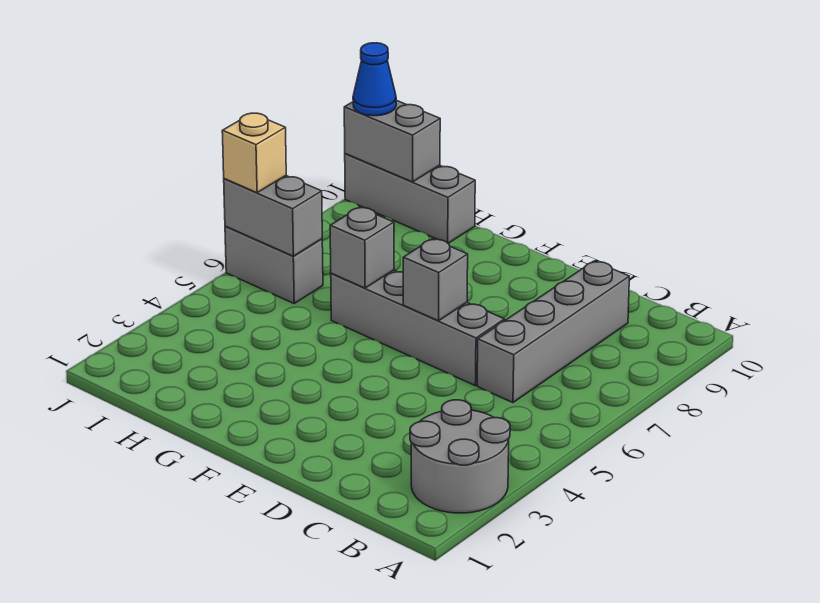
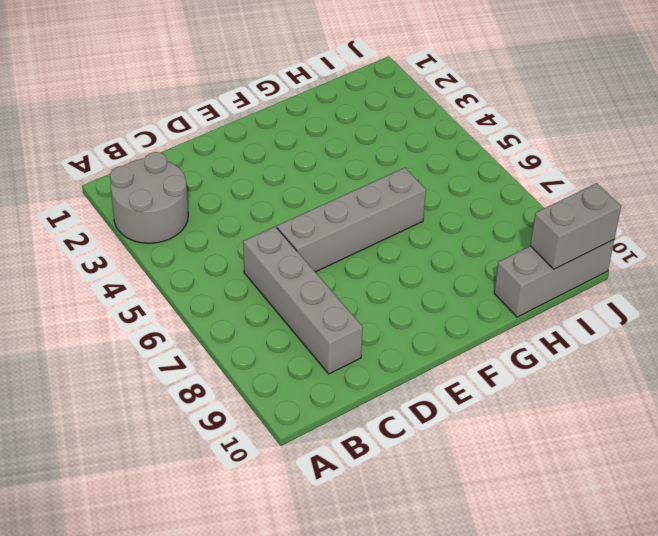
none -> grey 1x2 brick [225,226,323,303]
none -> grey 1x1 brick [403,239,468,321]

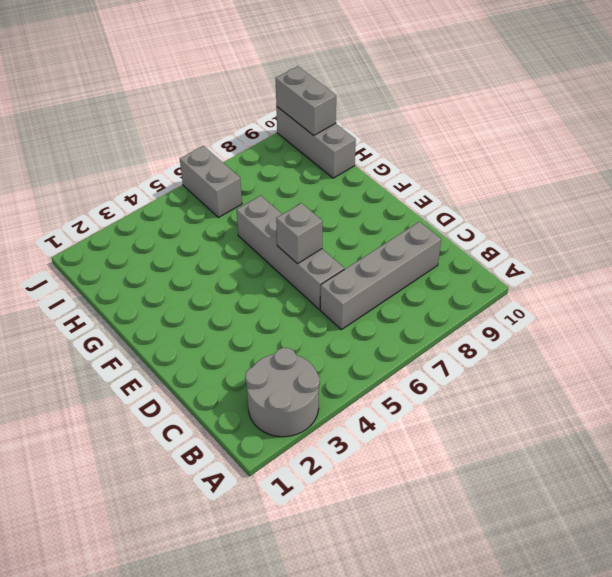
none -> grey 1x1 brick [330,207,394,288]
none -> grey 1x2 brick [224,176,322,256]

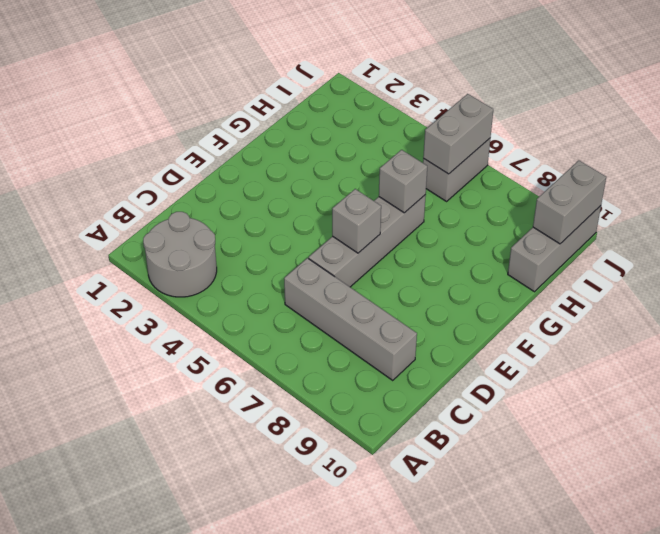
none -> tan 1x1 brick [222,113,286,193]
none -> blue 1x1 cone [353,43,396,116]

